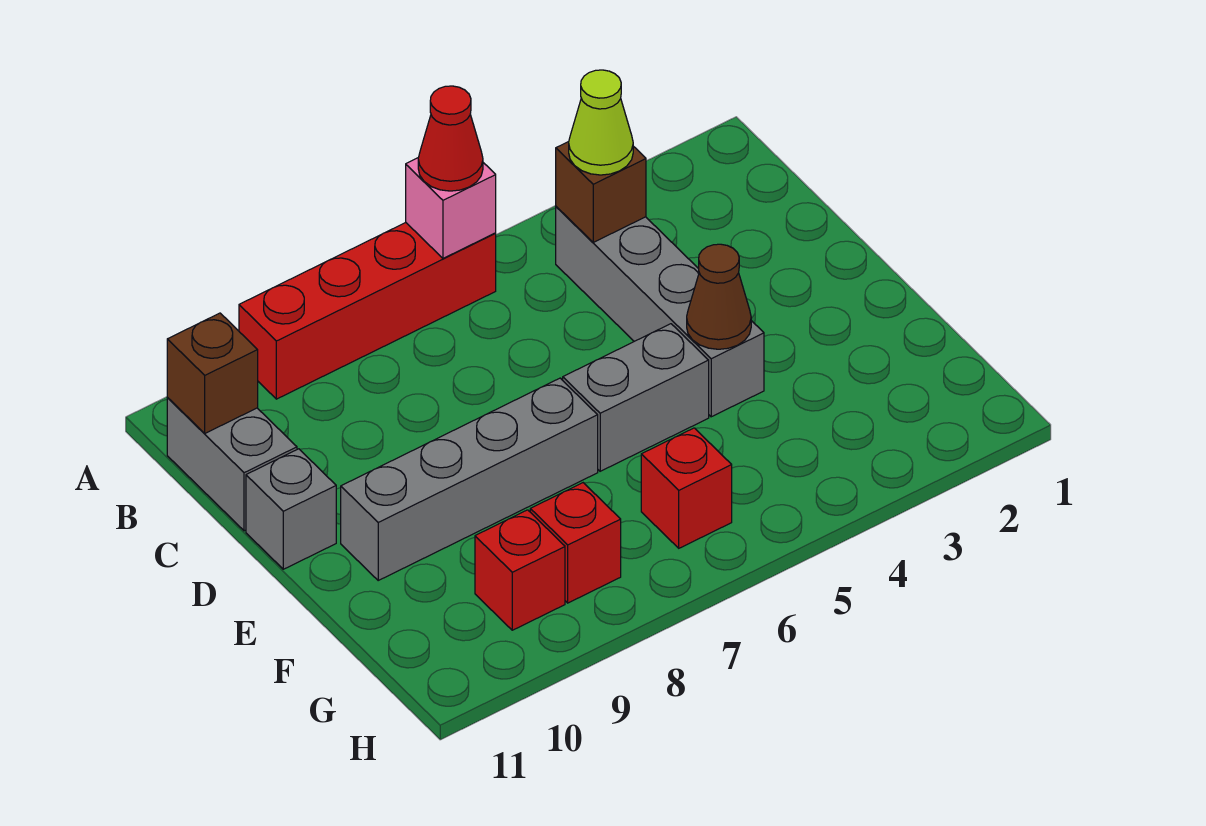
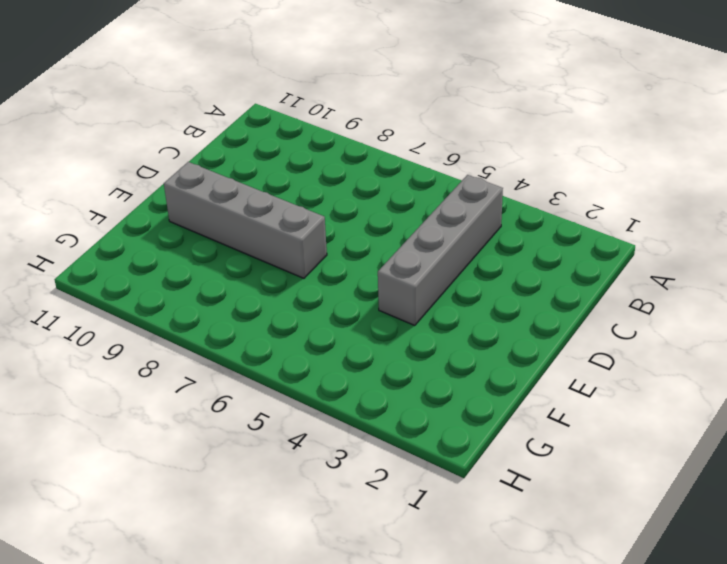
none -> red 1x4 brick [239,223,496,399]
none -> grey 1x2 brick [167,398,297,531]
none -> grey 1x1 brick [246,449,336,569]

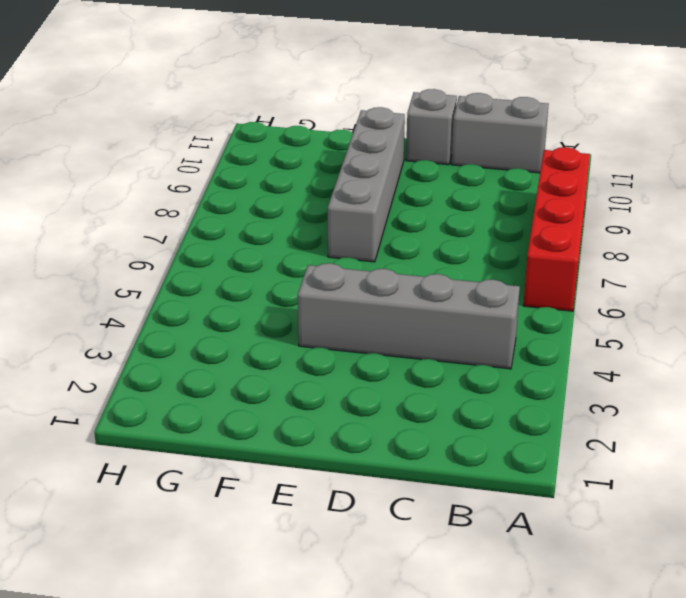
none -> grey 1x2 brick [563,324,709,471]
none -> red 1x1 brick [641,428,732,548]
none -> red 1x1 brick [530,483,621,603]

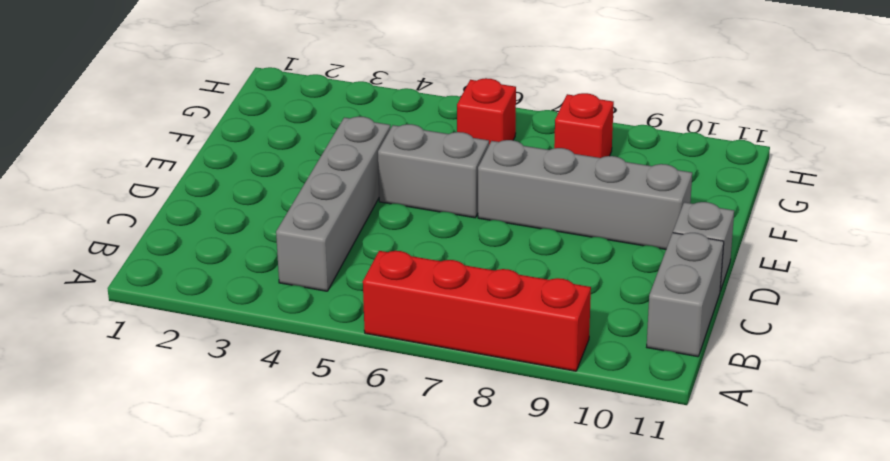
none -> red 1x1 brick [475,510,565,630]
none -> pink 1x1 brick [406,158,496,258]
none -> brown 1x1 brick [556,142,646,242]

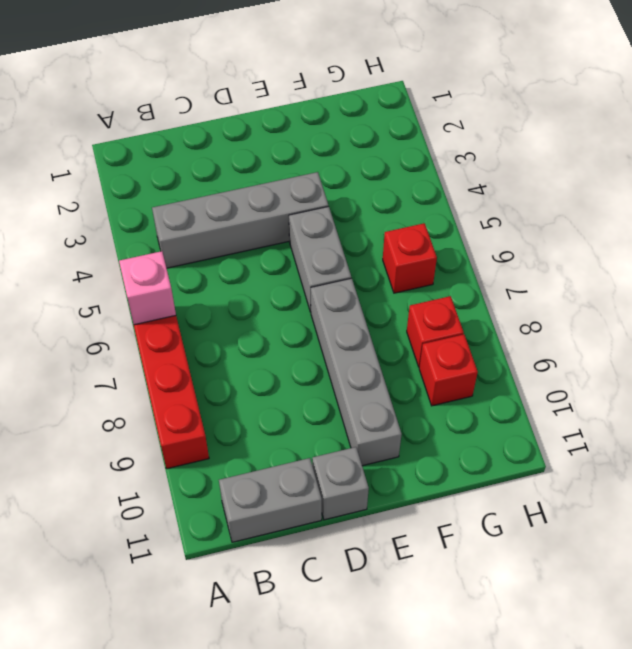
none -> brown 1x1 brick [556,142,646,242]
none -> brown 1x1 brick [167,313,258,433]
none -> brown 1x1 cone [687,244,751,349]

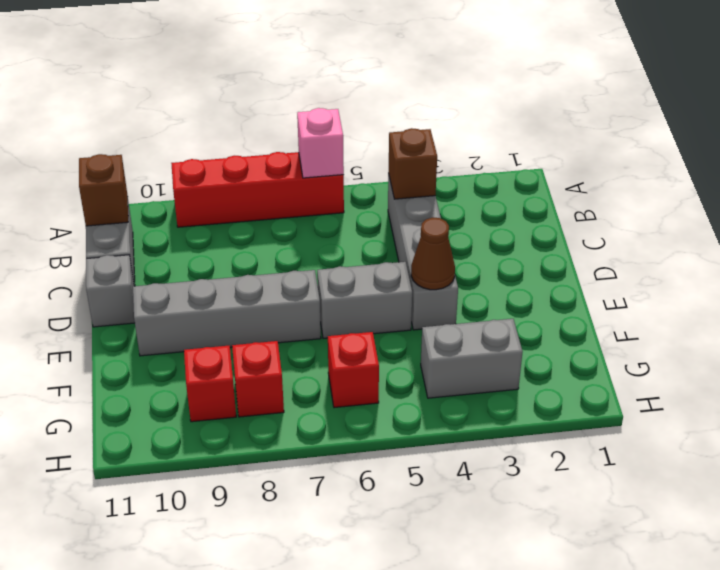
grey 1x2 brick [421,319,523,398] -> none
none -> red 1x1 cone [418,86,483,191]
none -> lime 1x1 cone [569,70,633,175]

